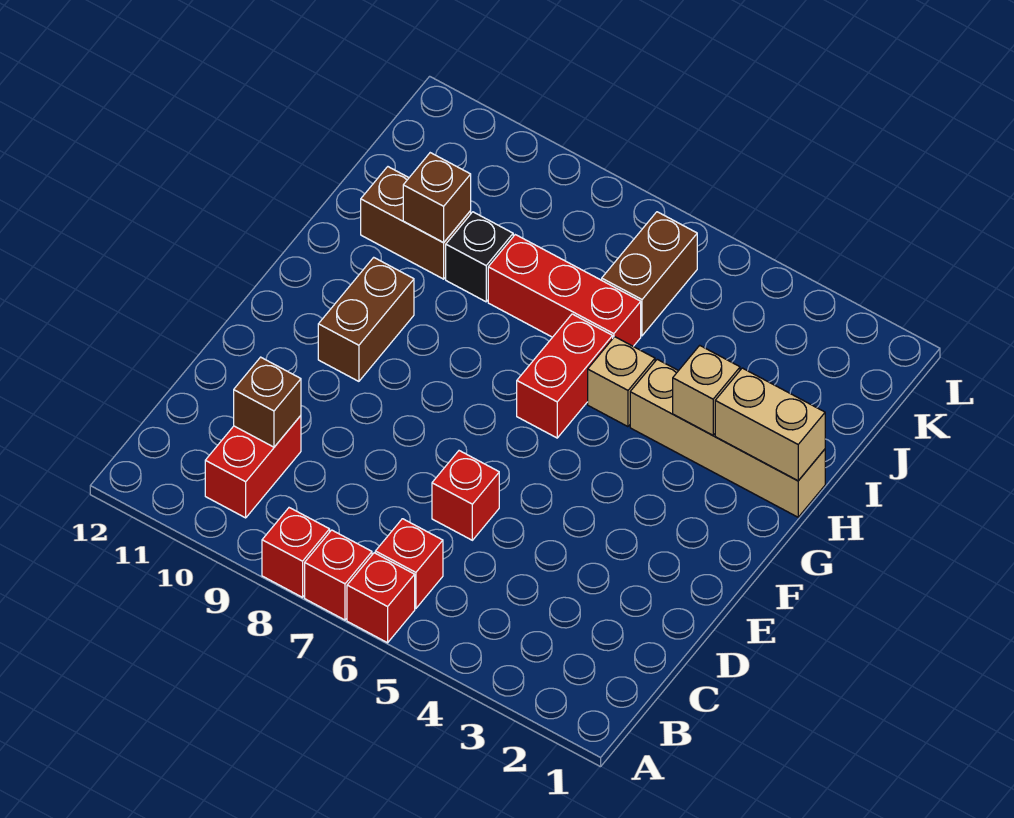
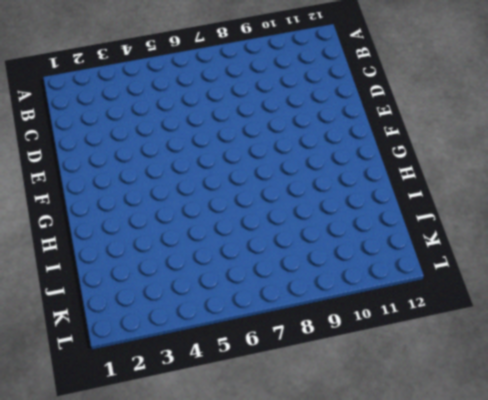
none -> red 1x1 brick [347,553,415,643]
none -> red 1x1 brick [305,530,372,620]
none -> red 1x1 brick [262,508,330,597]

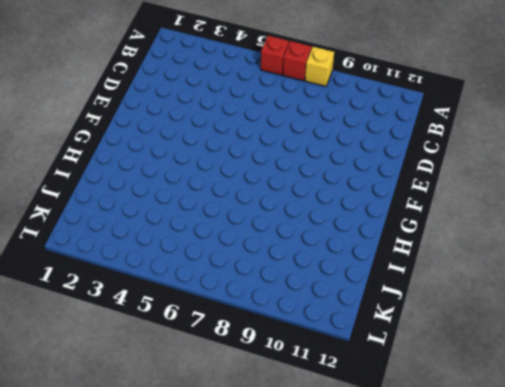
yellow 1x1 brick [305,47,334,86] -> red 1x1 brick [262,508,330,597]
none -> red 1x1 brick [375,519,443,609]
none -> red 1x2 brick [205,416,301,518]
none -> red 1x1 brick [432,451,499,540]

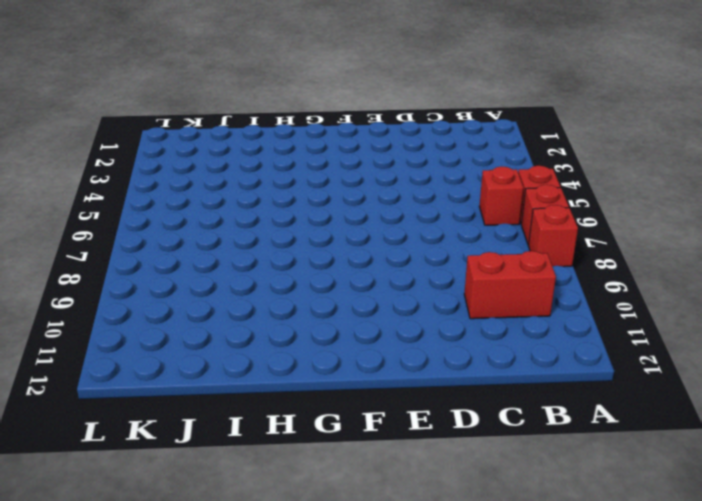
none -> red 1x1 brick [432,451,499,540]
none -> brown 1x2 brick [318,257,414,381]
none -> red 1x2 brick [517,314,613,438]

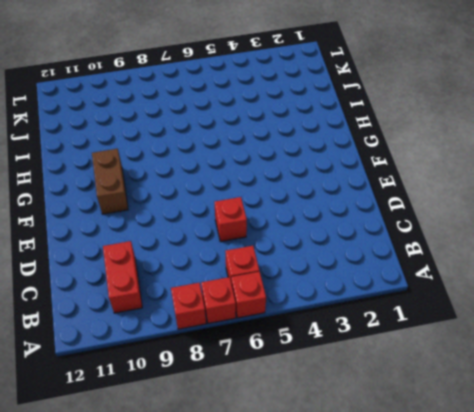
none -> red 1x2 brick [517,314,613,438]
none -> tan 1x4 brick [630,359,825,517]
none -> tan 1x1 brick [588,337,655,427]

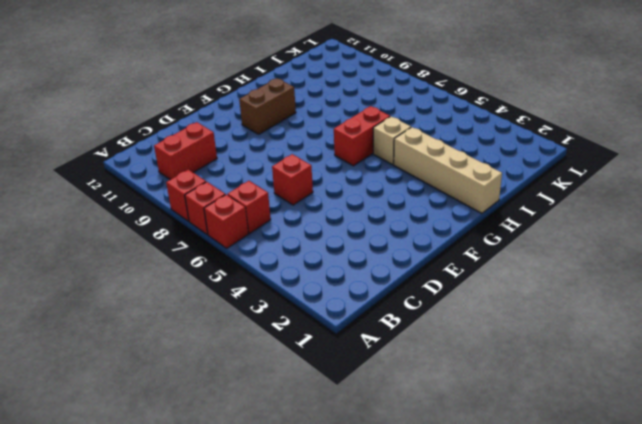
none -> red 1x3 brick [488,235,641,346]
none -> black 1x1 brick [446,212,513,302]
none -> brown 1x2 brick [361,167,471,279]

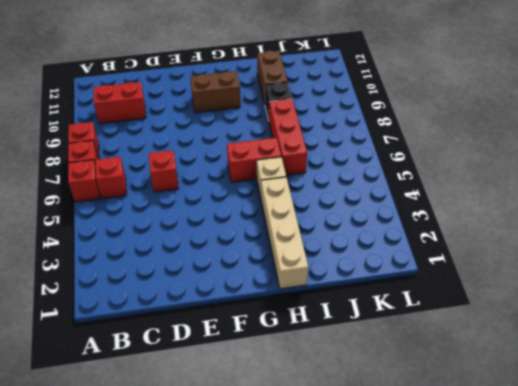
none -> brown 1x2 brick [602,212,697,336]
none -> brown 1x1 brick [234,357,301,447]
none -> tan 1x2 brick [715,368,825,481]

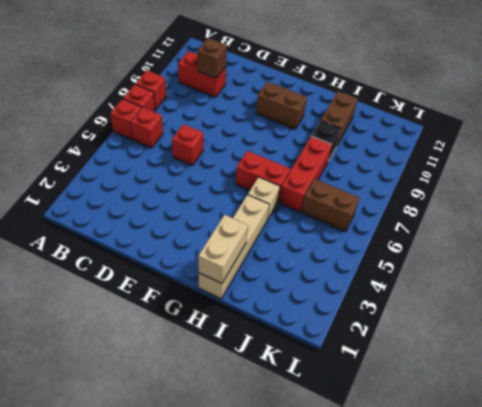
none -> tan 1x1 brick [673,345,740,435]
none -> brown 1x1 brick [403,153,471,243]

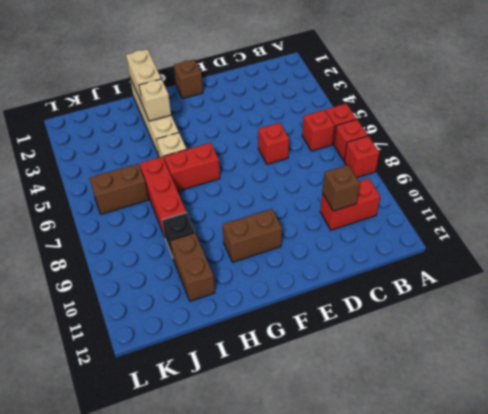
brown 1x1 brick [174,60,203,98] -> brown 1x1 brick moved to [403,153,471,243]

